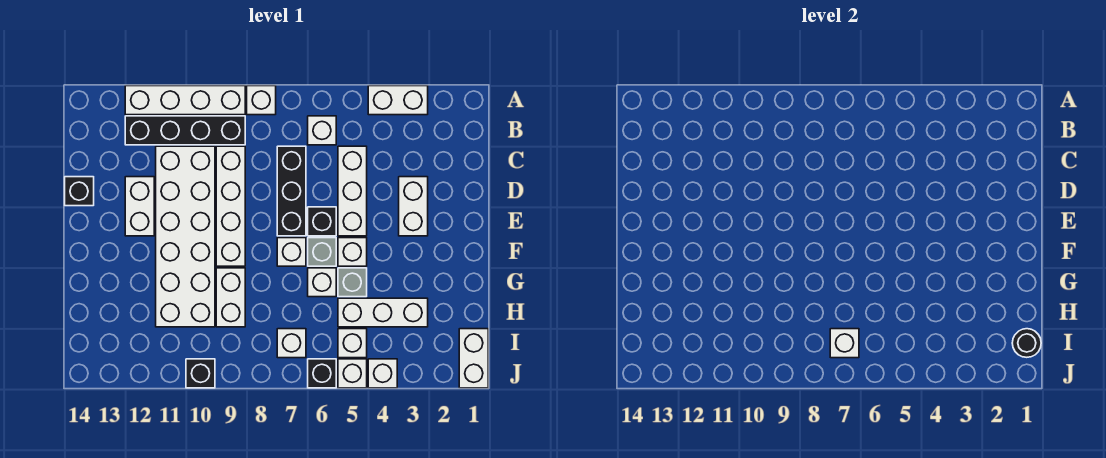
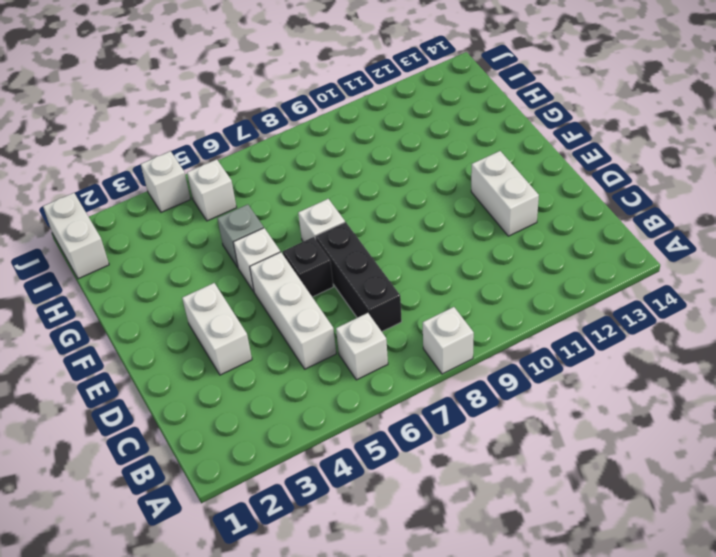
none -> white 1x2 brick [368,86,428,115]
none -> white 1x4 brick [125,86,245,115]
none -> black 1x4 brick [125,116,245,145]

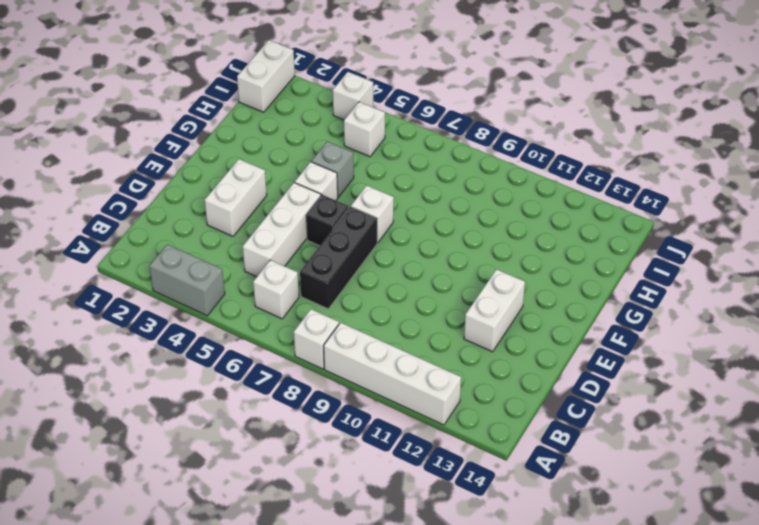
grey 1x2 brick [149,244,225,316] -> white 1x2 brick [368,86,428,115]
none -> black 1x4 brick [125,116,245,145]
none -> white 1x4 brick [216,146,245,266]
none -> white 2x6 brick [156,146,215,327]

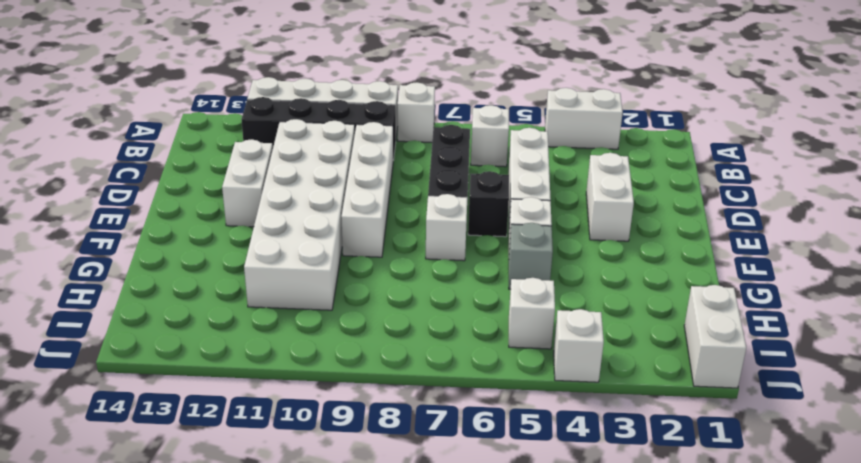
none -> black 1x1 brick [65,177,94,206]
none -> grey 1x1 brick [308,238,336,266]
none -> white 1x1 brick [308,268,336,297]

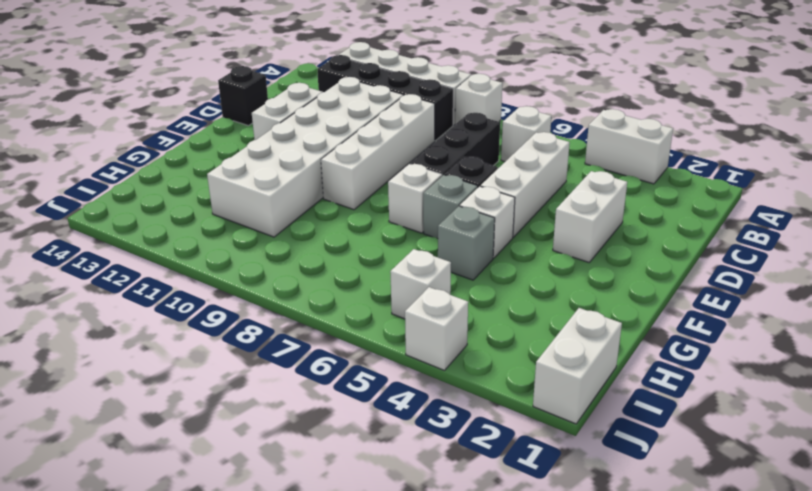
none -> white 1x1 brick [308,268,336,297]
none -> white 1x2 brick [216,268,245,327]
none -> white 1x3 brick [338,298,428,327]

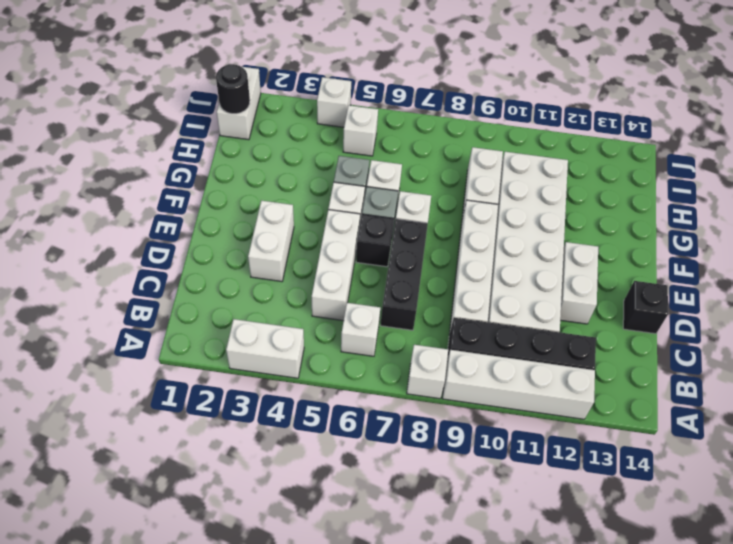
none -> white 1x3 brick [338,298,428,327]
none -> white 1x1 brick [277,329,306,358]
none -> white 1x1 brick [338,359,367,388]

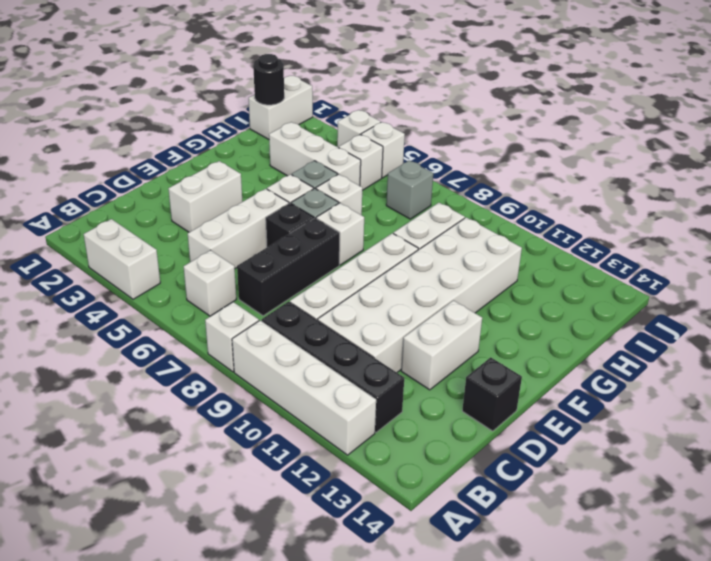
grey 1x1 brick [386,161,433,219] -> white 1x1 brick [277,329,306,358]
none -> black 1x1 brick [308,359,336,388]
none -> black 1x1 brick [186,359,215,388]
none -> white 1x1 brick [830,329,859,358]

